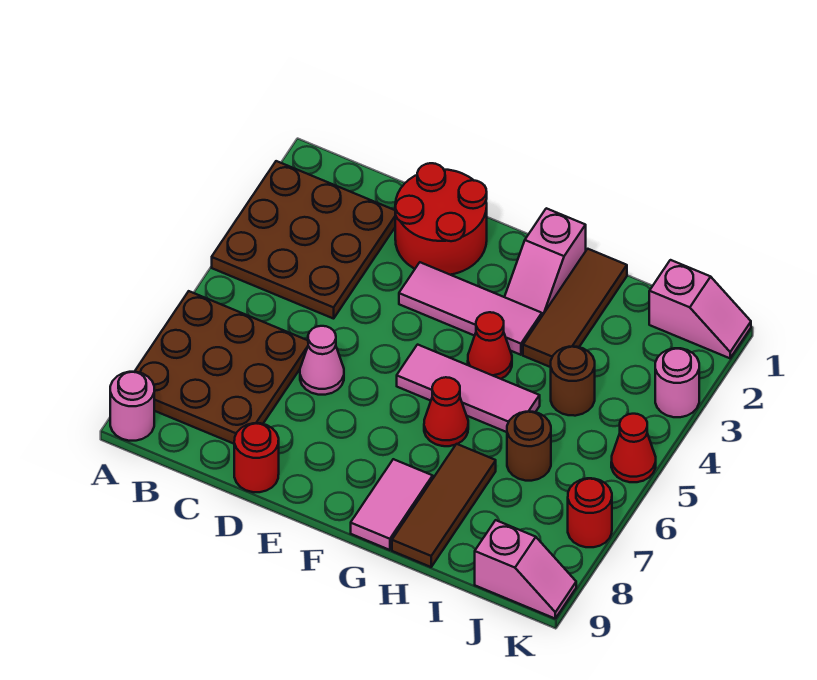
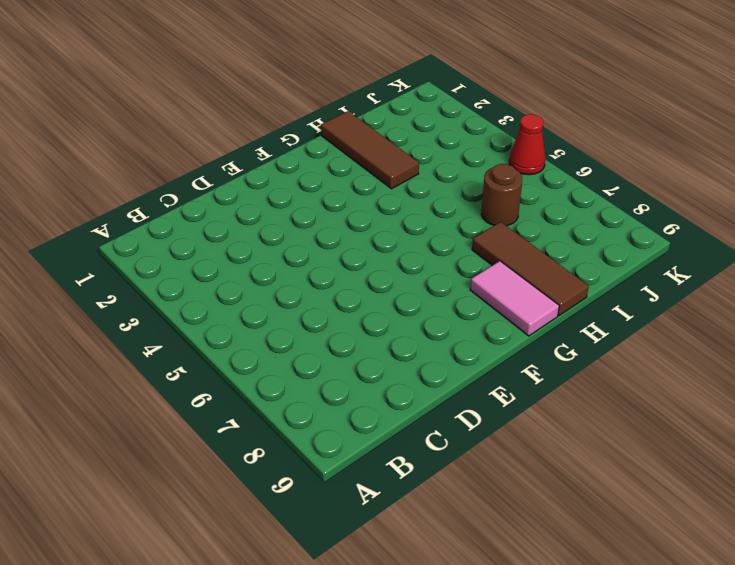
none -> brown 3x3 plate [212,161,395,319]
none -> brown 3x3 plate [135,291,308,444]
none -> pink 1x1 round brick [110,372,154,441]

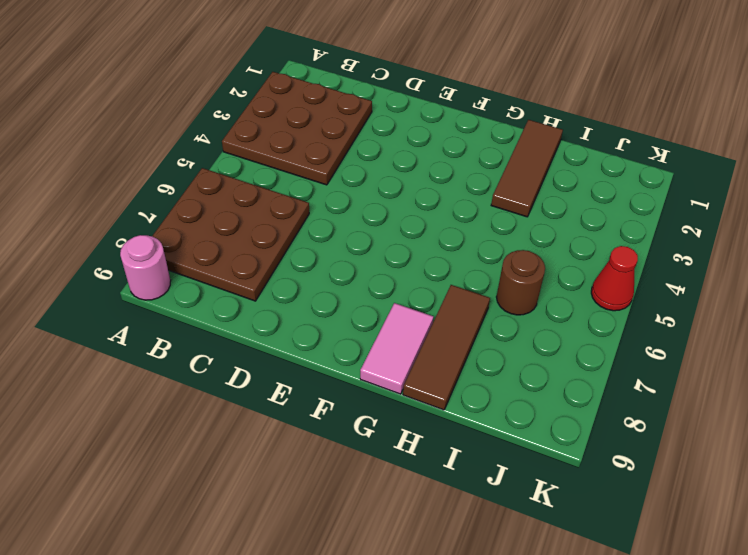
none -> red 2x2 round brick [395,163,487,275]
none -> pink 1x1 cone [300,326,344,395]
none -> red 1x1 round brick [234,423,279,492]

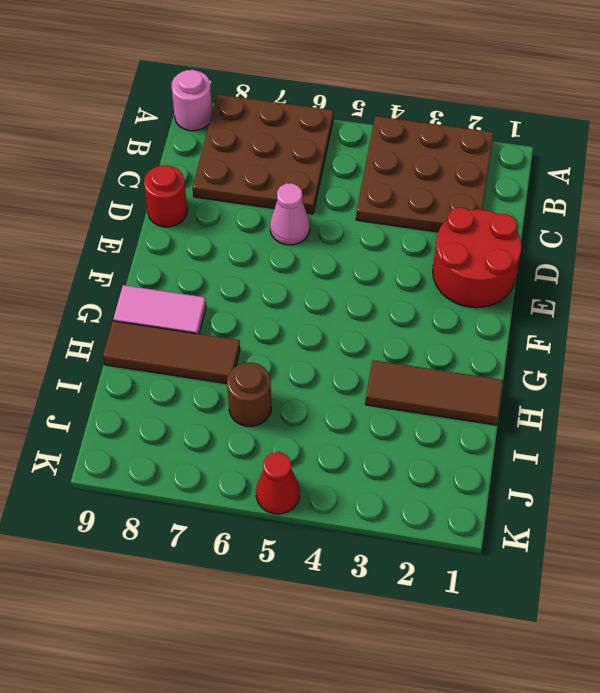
none -> pink 1x3 tile [399,262,542,355]
none -> pink 1x3 tile [397,345,540,432]
none -> pink 1x2 slope [505,208,586,316]

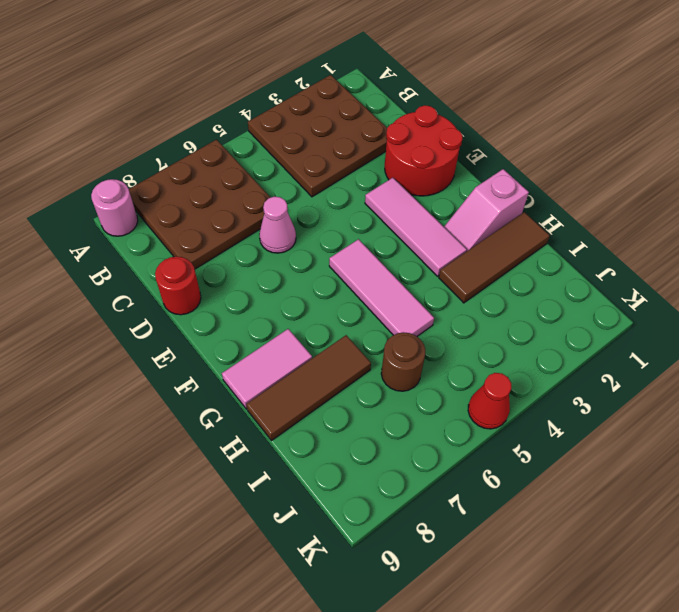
none -> red 1x1 cone [468,312,512,379]
none -> red 1x1 cone [424,377,468,446]
none -> brown 1x1 round brick [551,347,595,416]

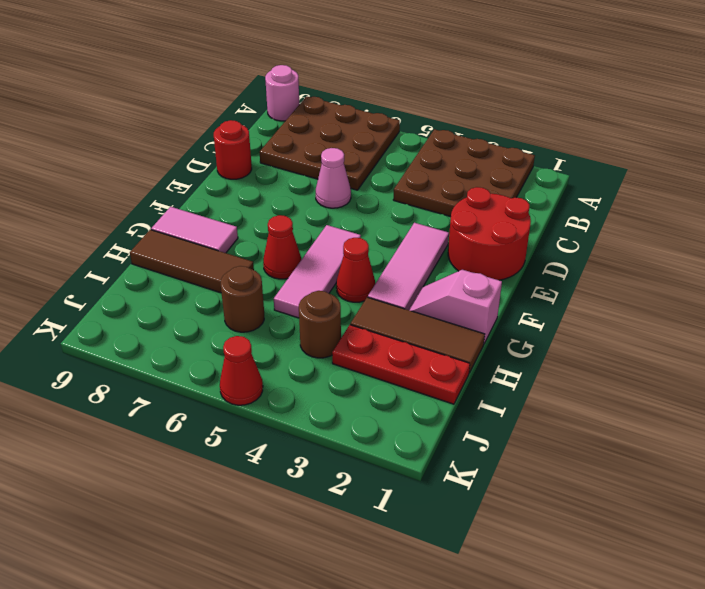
red 1x3 plate [332,325,470,404] -> none
none -> pink 1x2 slope [649,260,751,358]
none -> pink 1x2 slope [475,520,576,618]
none -> pink 1x1 round brick [655,348,699,417]

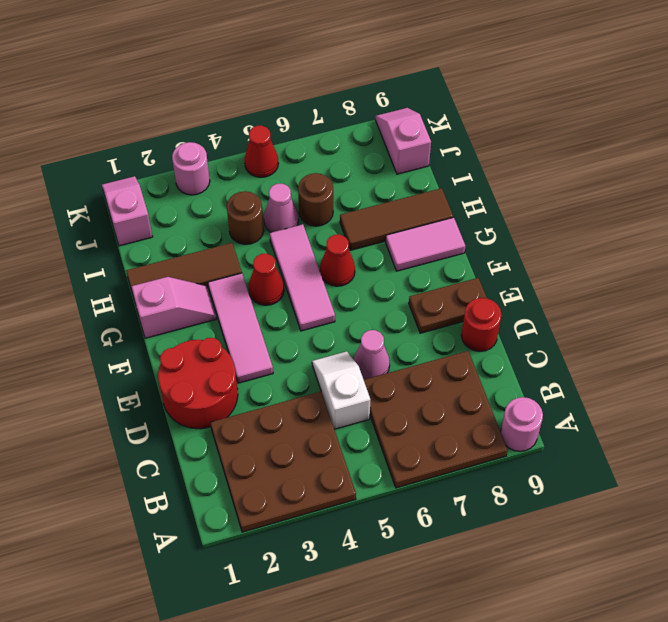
white 1x2 slope [312,351,370,429] -> none
brown 1x2 plate [409,278,487,333] -> none
pink 1x1 cone [264,184,299,232] -> none
none -> red 1x1 round brick [568,478,612,547]

